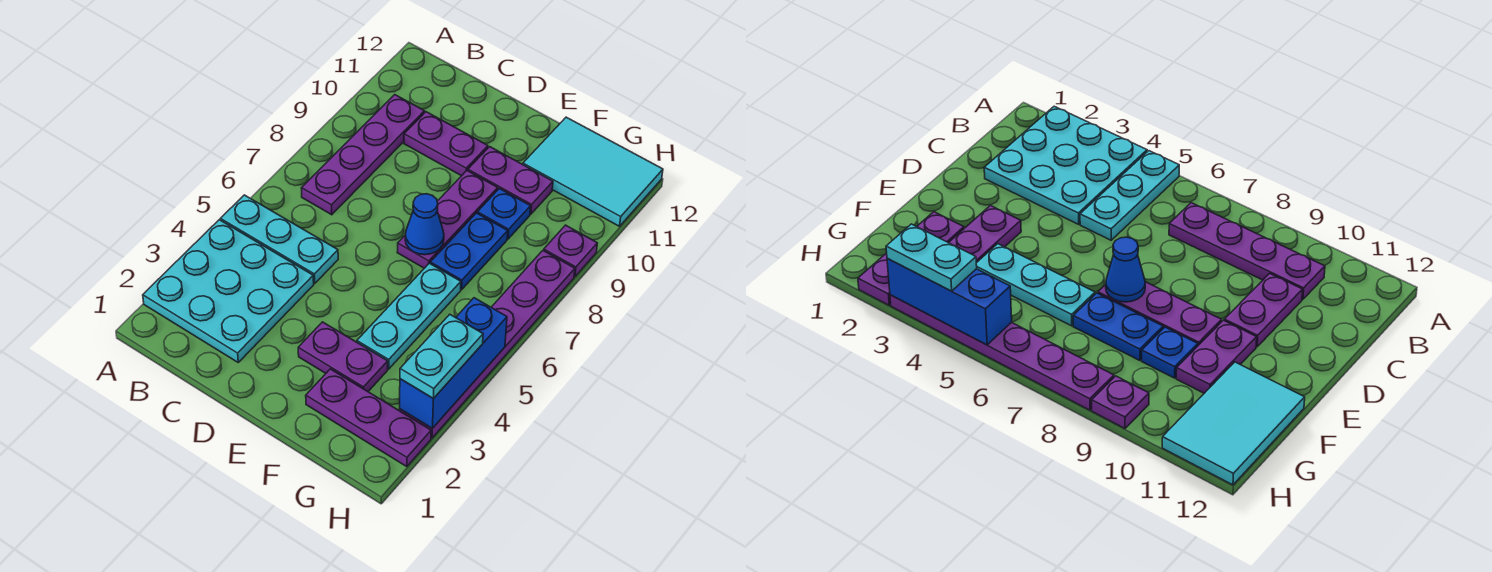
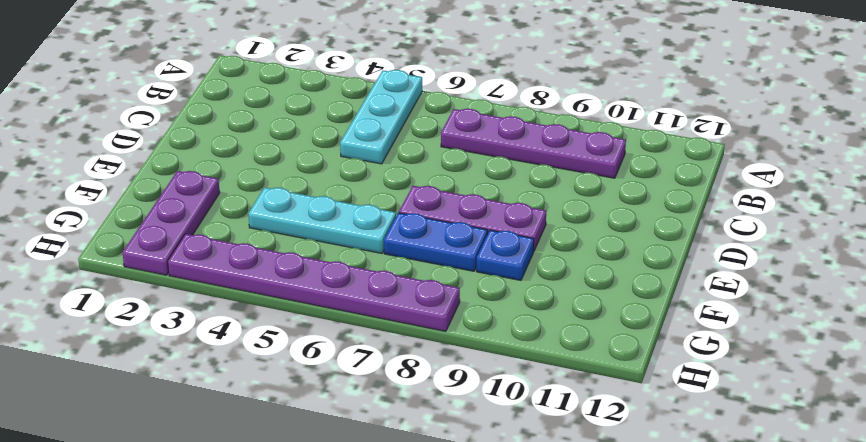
none -> cyan 3x3 plate [143,220,314,362]
none -> purple 1x2 plate [404,112,488,176]
none -> purple 1x2 plate [298,322,388,391]

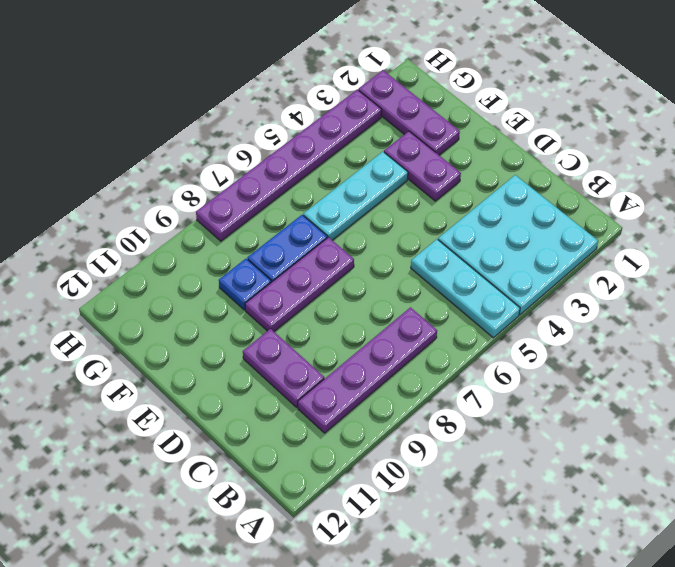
none -> purple 1x2 plate [468,147,553,214]
none -> cyan 2x3 tile [523,117,663,226]
none -> purple 1x1 plate [544,225,597,277]

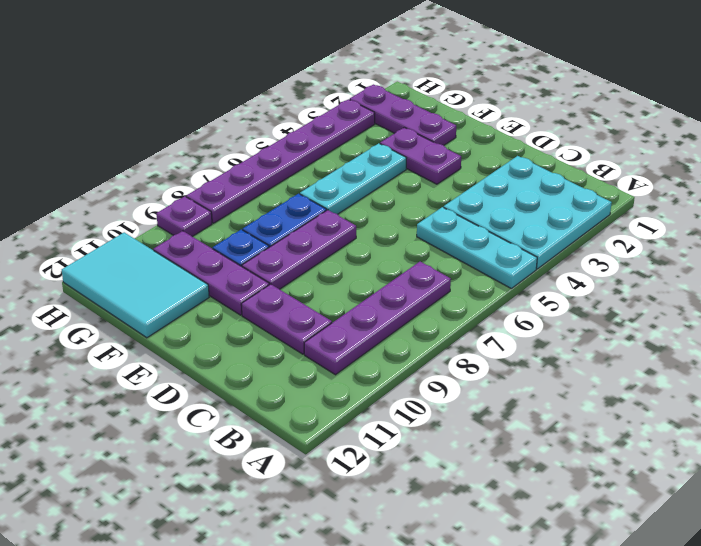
purple 1x3 plate [154,231,269,315] -> purple 1x2 plate [468,147,553,214]
none -> blue 1x1 cone [405,194,444,255]
none -> blue 1x3 brick [400,298,507,428]
none -> cyan 1x2 plate [400,314,483,399]

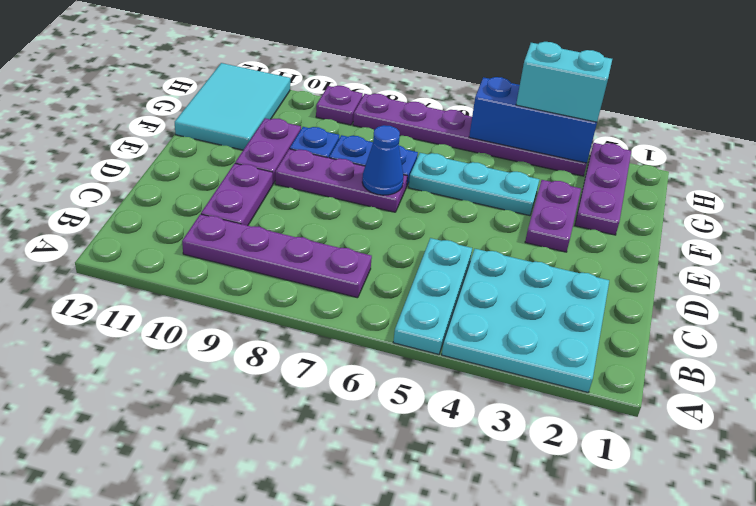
cyan 1x2 brick [516,42,612,122] -> cyan 1x2 plate [400,314,483,399]

